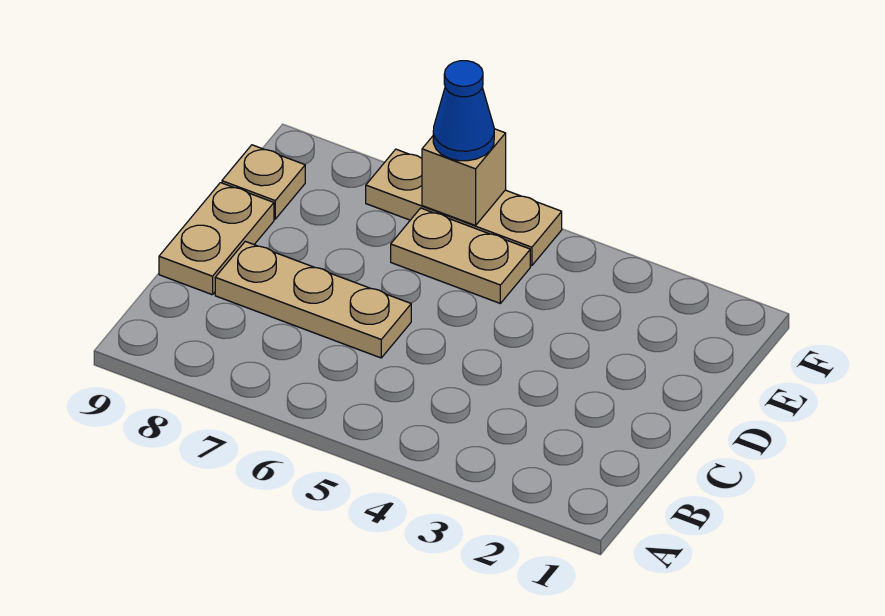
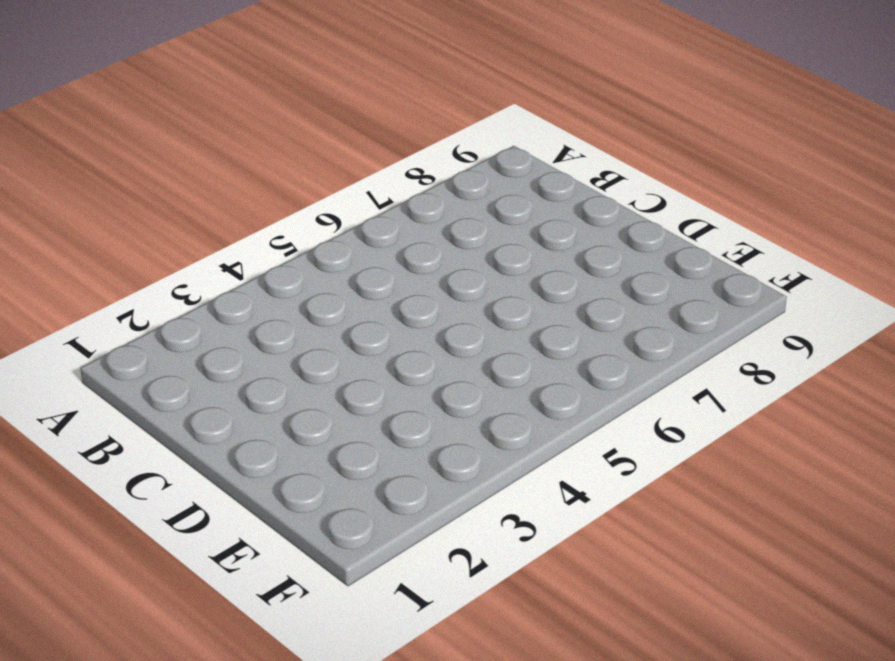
none -> tan 1x3 plate [215,241,411,358]
none -> tan 1x2 plate [159,183,274,295]

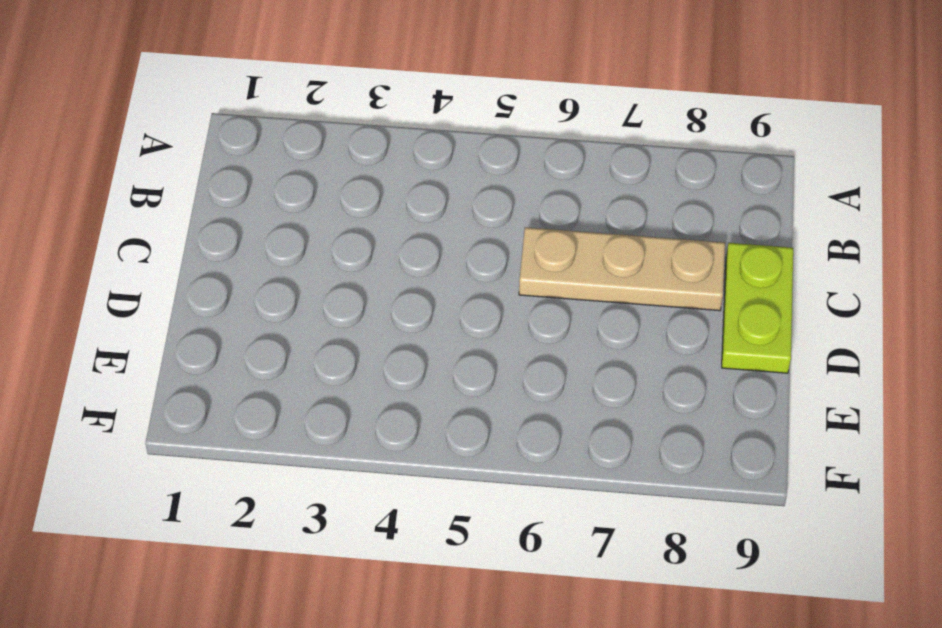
lime 1x2 plate [722,243,793,373] -> tan 1x2 plate [159,183,274,295]
none -> tan 1x2 plate [391,208,530,303]
none -> tan 1x1 plate [222,145,305,219]

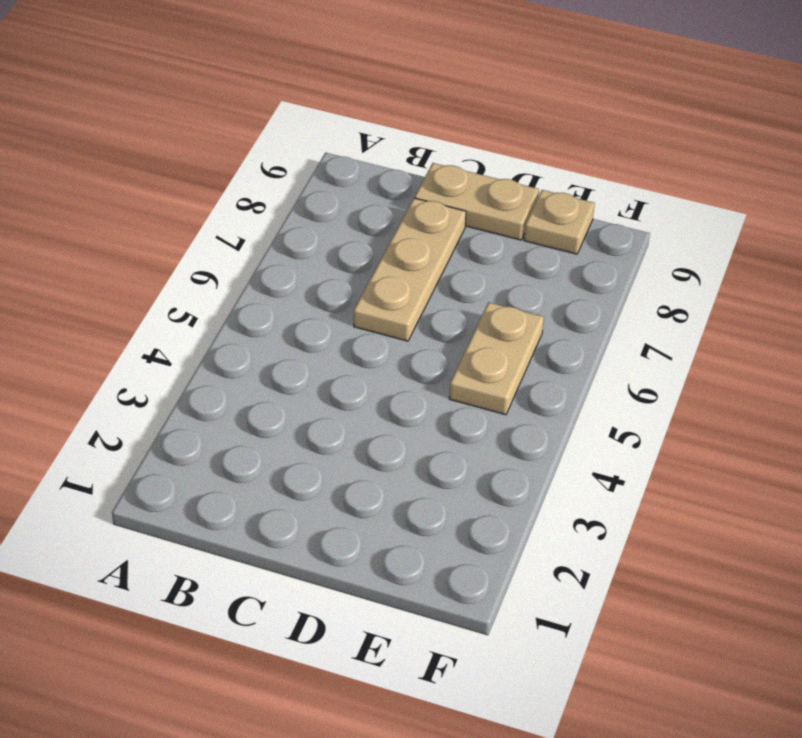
none -> tan 1x3 plate [366,149,562,266]
none -> tan 1x1 brick [422,129,506,225]

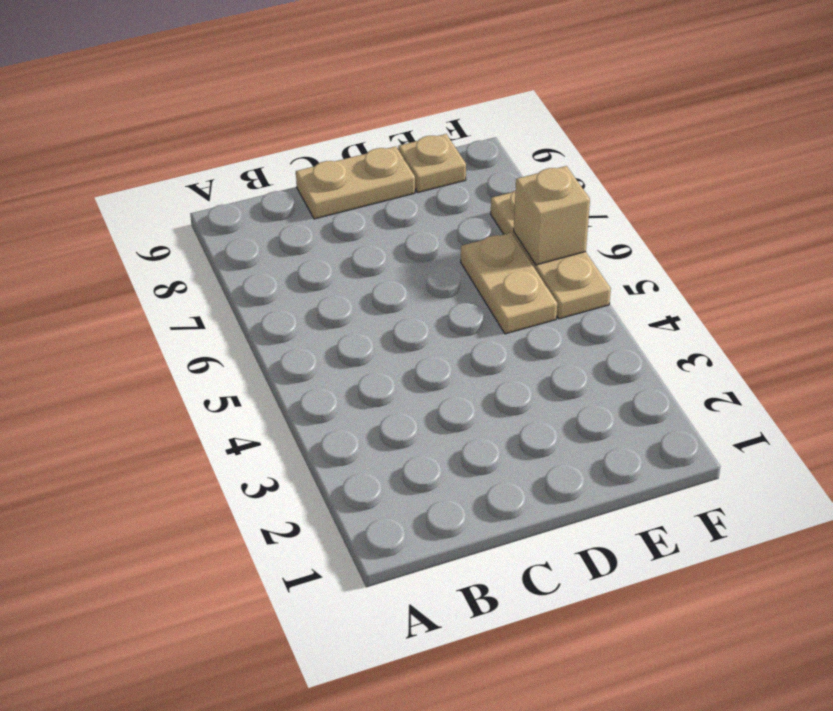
none -> tan 1x3 plate [215,241,411,358]
none -> blue 1x1 cone [433,61,494,161]

